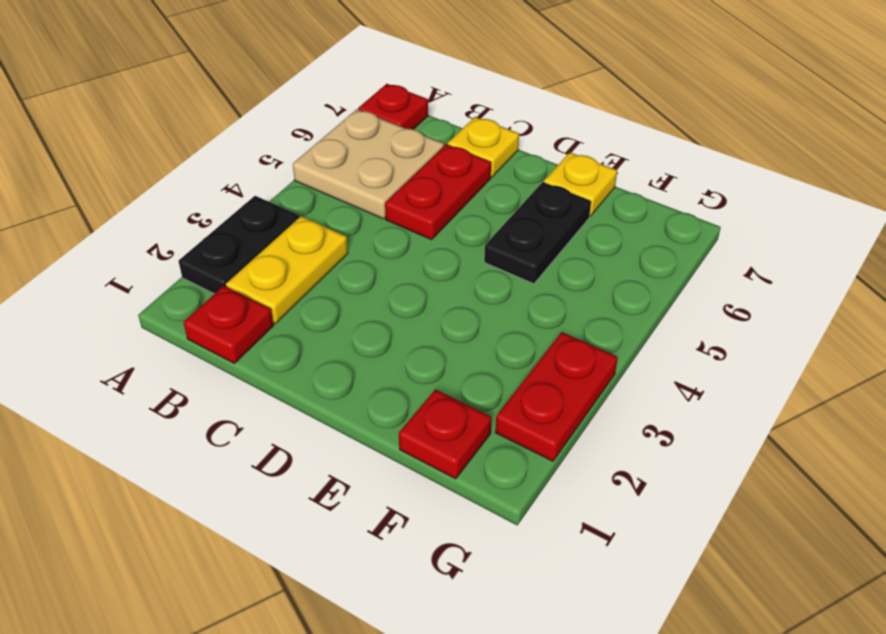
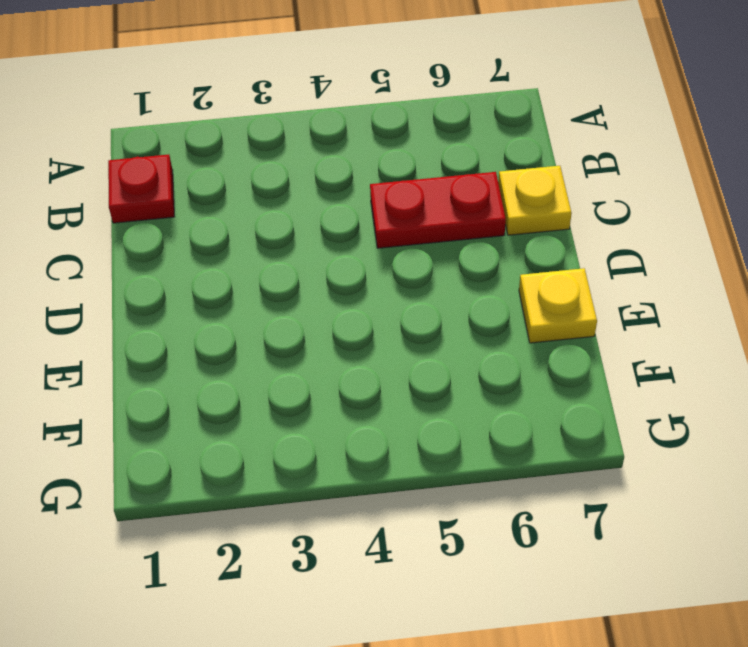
none -> black 1x2 plate [179,196,299,294]
none -> tan 2x2 plate [293,109,444,219]

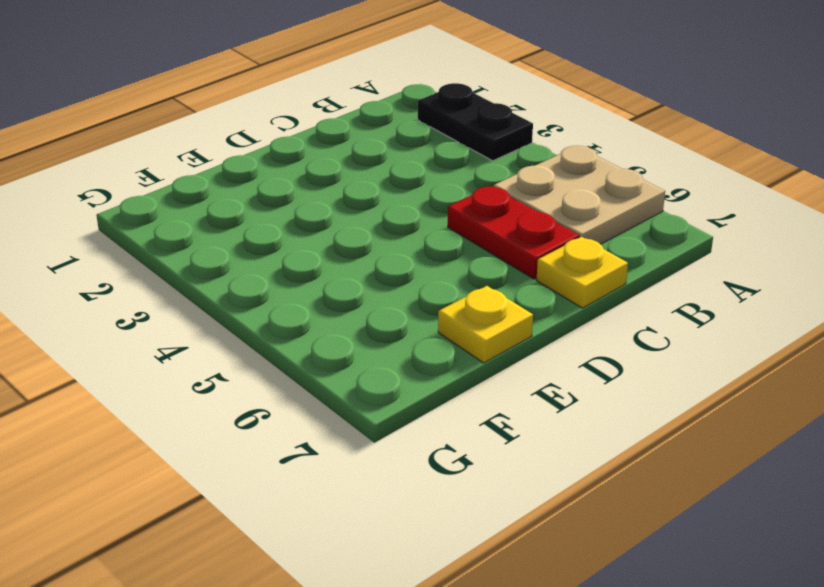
none -> red 1x1 plate [358,84,428,129]
none -> red 1x1 plate [183,286,274,363]

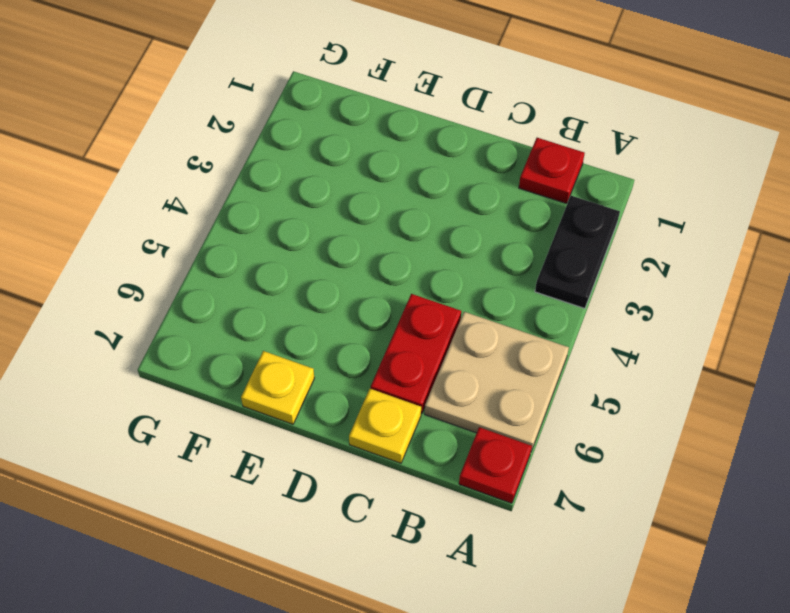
none -> yellow 1x2 plate [226,216,348,324]
none -> black 1x2 plate [484,182,591,284]

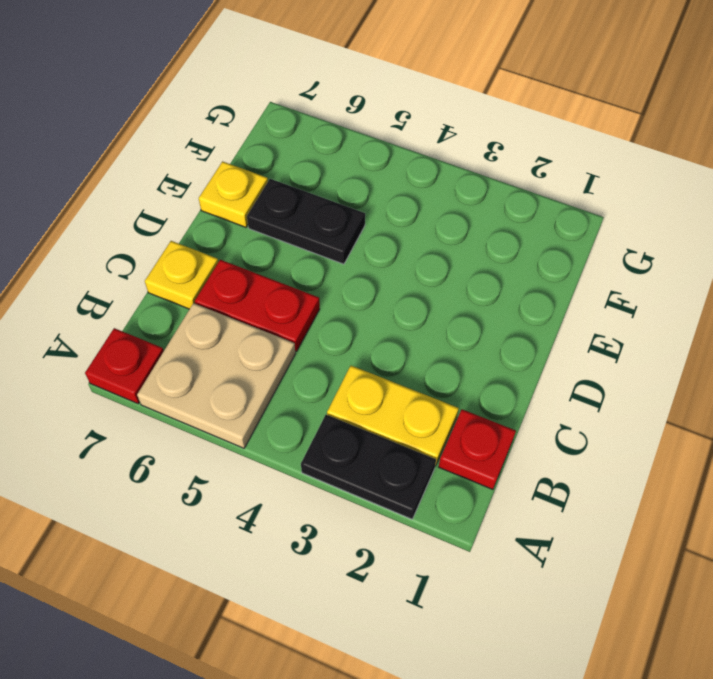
none -> red 1x1 plate [399,389,492,479]
none -> red 1x2 plate [495,332,618,461]

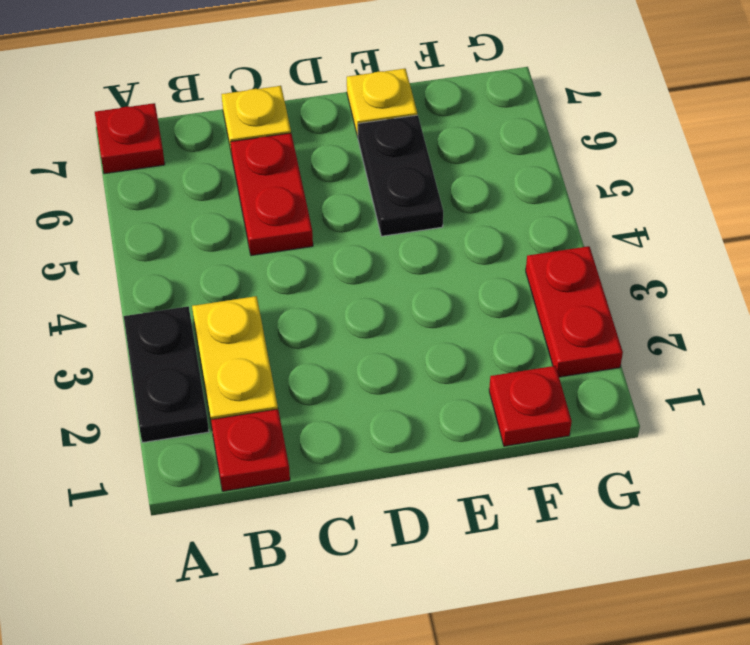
none -> tan 2x2 plate [293,109,444,219]

